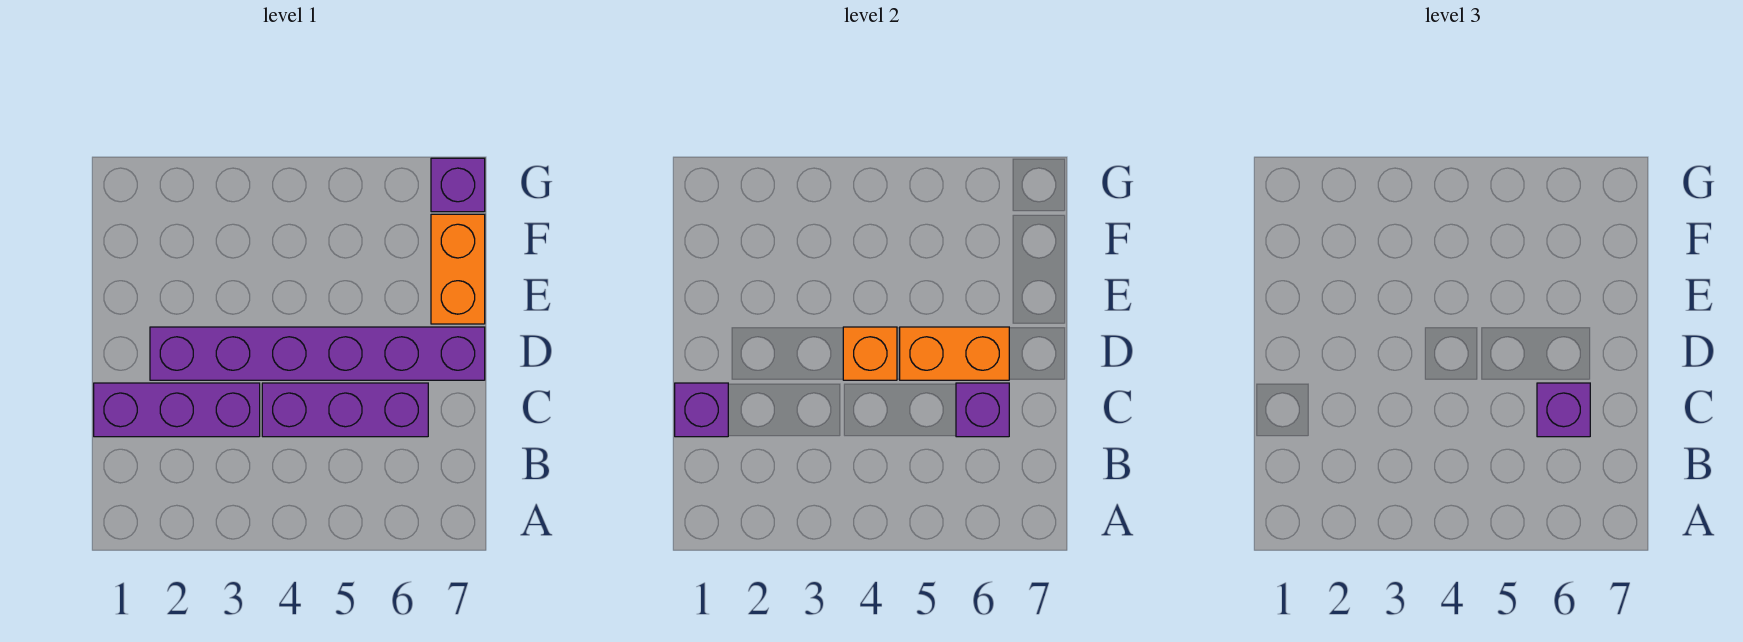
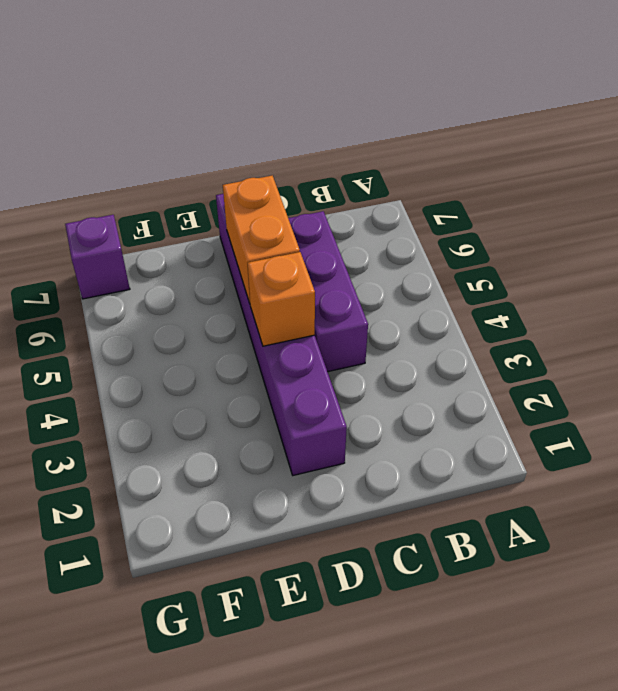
none -> purple 1x3 brick [94,383,260,437]
none -> orange 1x2 brick [431,214,485,324]

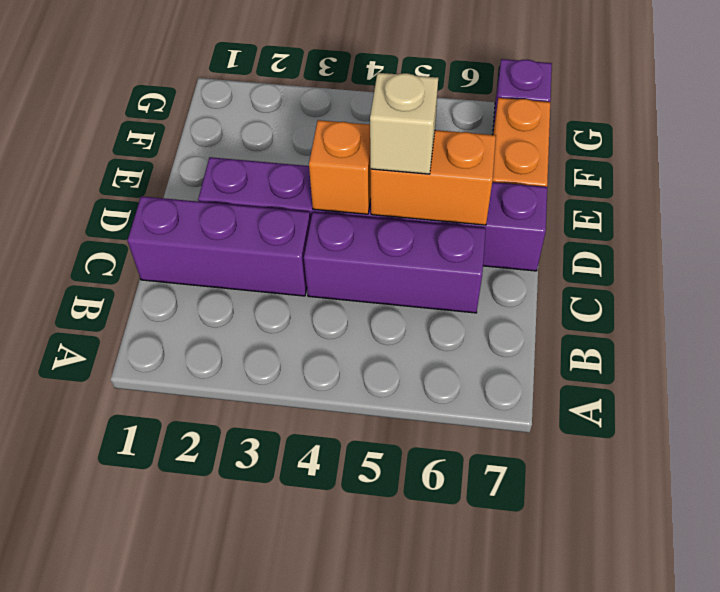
tan 1x1 brick [370,73,438,174] -> none
none -> purple 1x1 brick [675,383,728,437]
none -> purple 1x1 brick [956,383,1009,437]

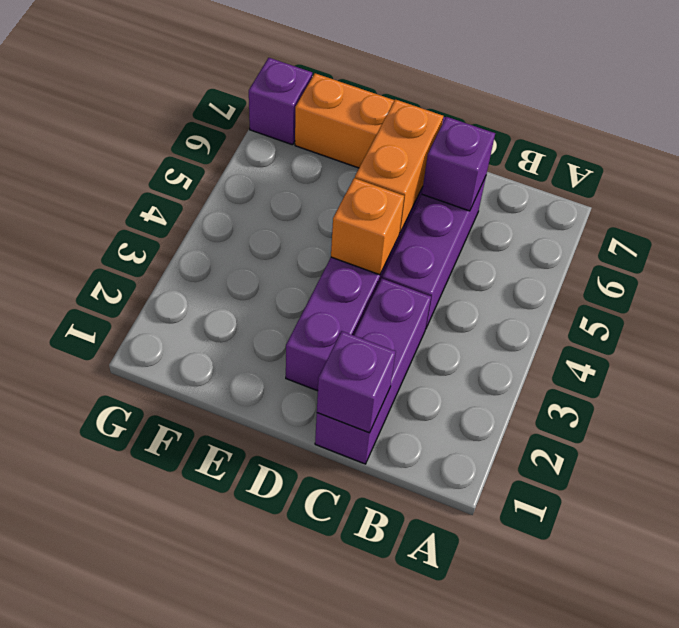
none -> purple 1x1 brick [1537,383,1590,437]

